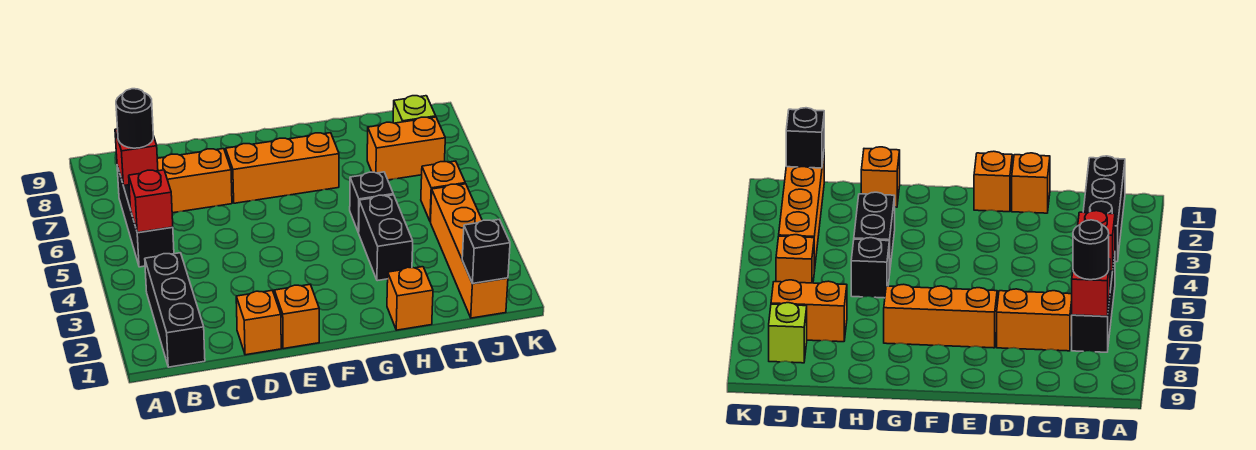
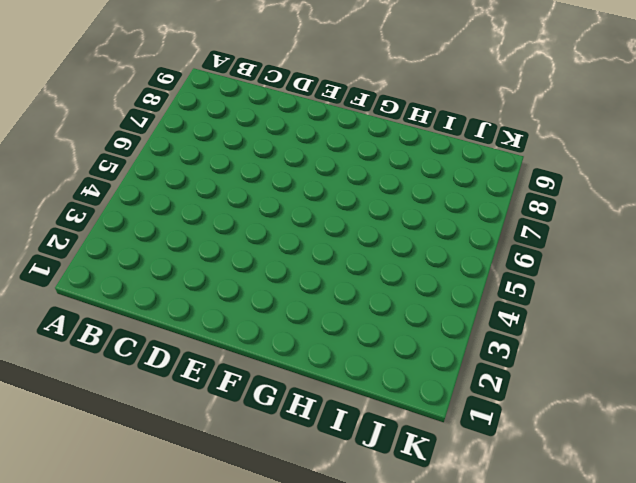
none -> black 1x3 brick [145,253,205,367]
none -> black 1x3 brick [117,166,174,267]
none -> orange 1x2 brick [157,149,232,213]

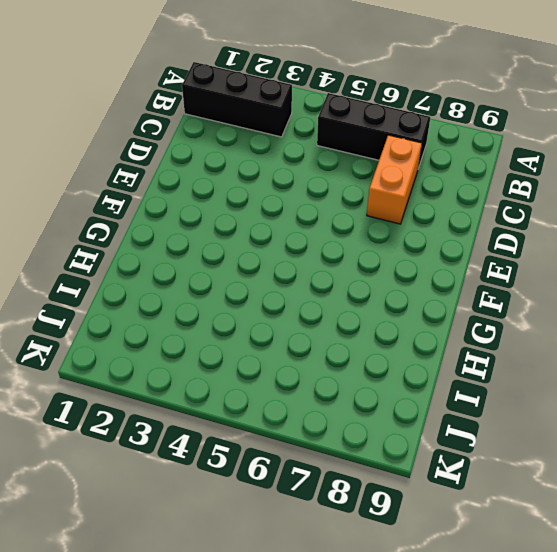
none -> orange 1x1 brick [236,291,281,355]
none -> orange 1x1 brick [274,284,319,349]
none -> orange 1x3 brick [226,133,339,203]

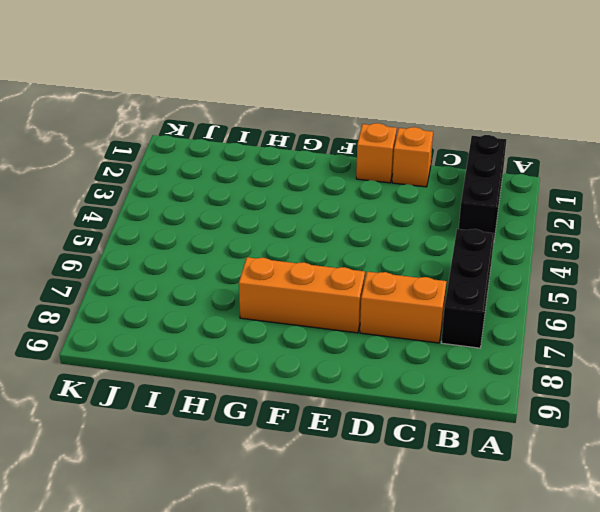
none -> orange 1x1 brick [387,267,433,330]
none -> black 1x2 brick [359,195,413,281]
none -> black 1x1 brick [350,172,393,233]

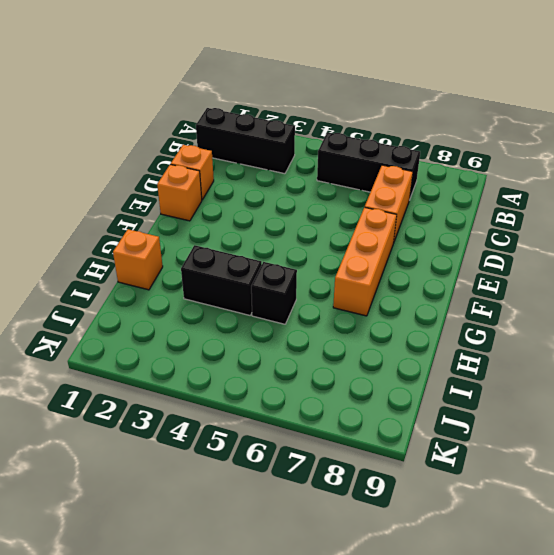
none -> orange 1x2 brick [367,117,445,180]
none -> orange 1x4 brick [431,184,508,318]
none -> orange 1x1 brick [421,161,465,222]

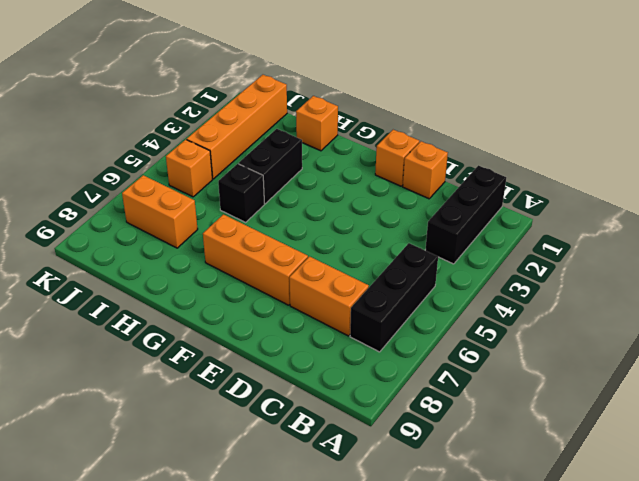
none -> lime 1x1 brick [393,96,436,123]
none -> red 1x1 brick [129,170,173,232]
none -> red 1x1 brick [115,129,158,186]

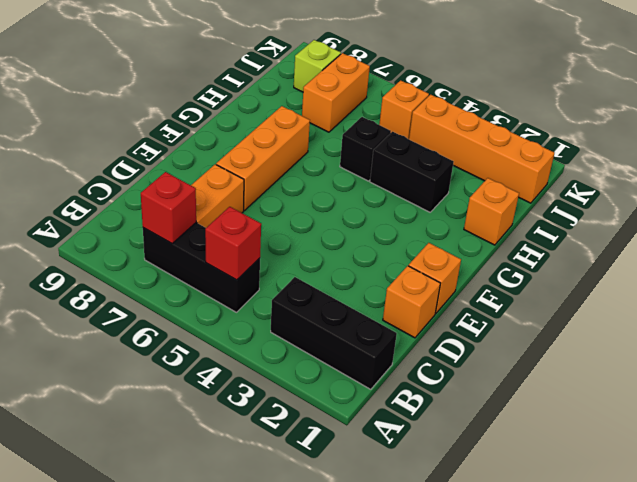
none -> black 1x1 brick [462,220,510,284]
none -> black 1x1 round brick [116,89,153,148]

